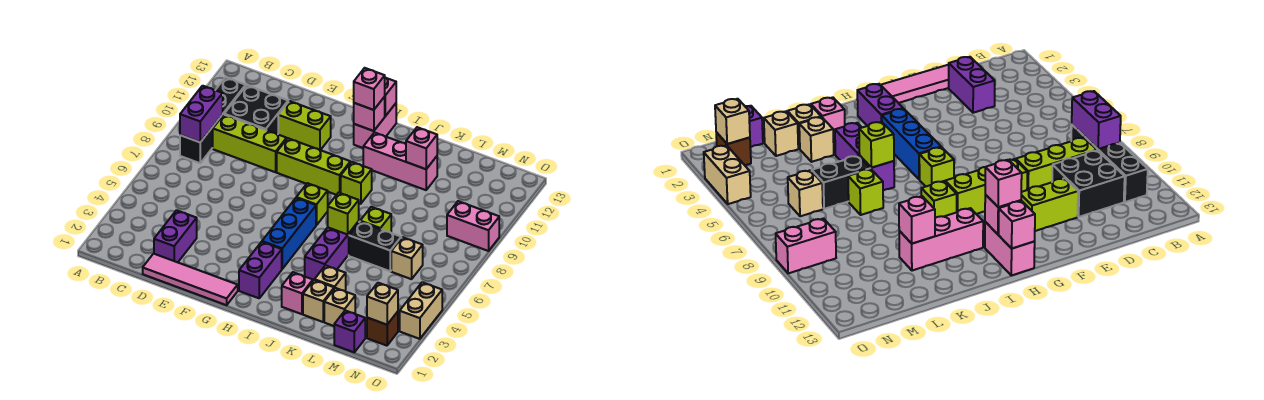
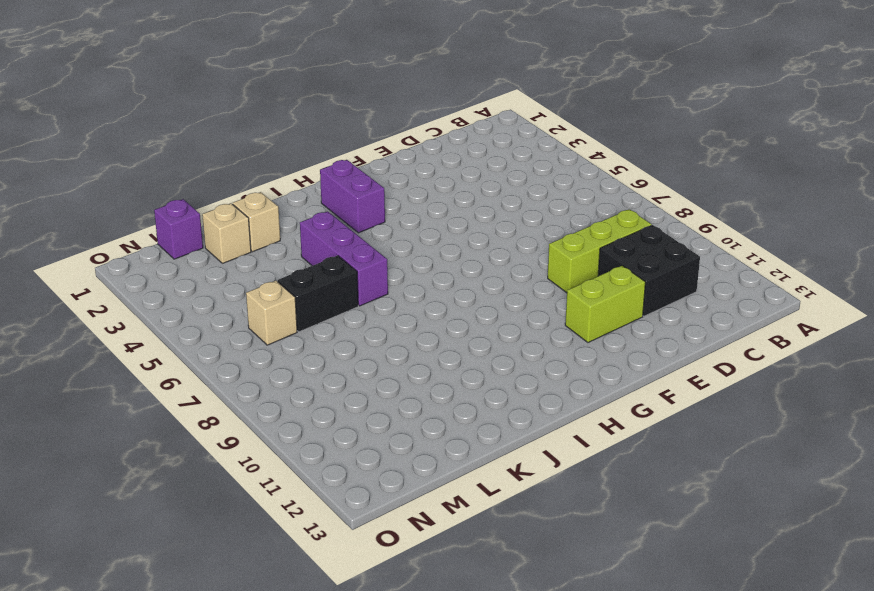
none -> black 1x4 brick [180,77,246,163]
none -> pink 1x4 tile [143,254,238,305]
none -> purple 1x2 brick [154,210,197,262]
none -> lime 1x3 brick [277,138,350,195]

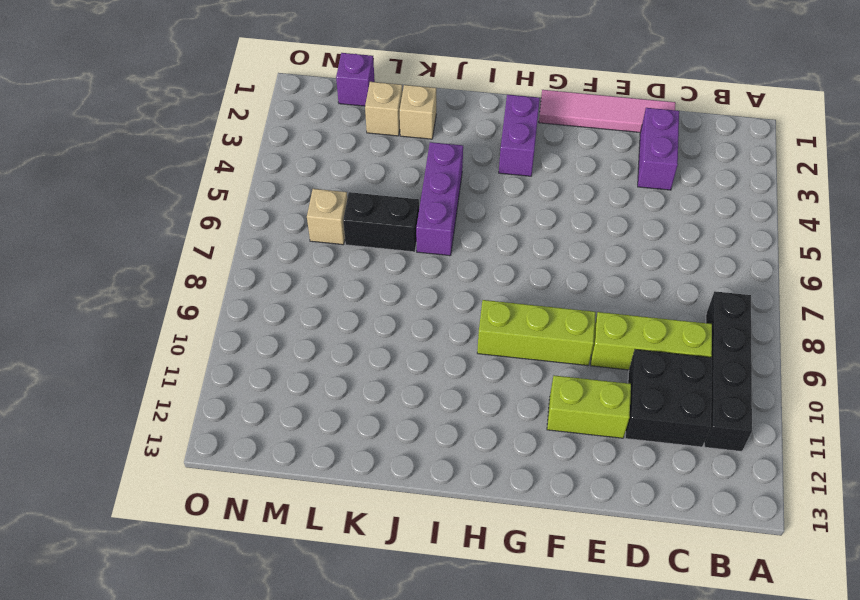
none -> blue 1x3 brick [262,198,316,269]
none -> lime 1x1 brick [296,183,328,225]
none -> pink 1x2 brick [354,104,396,148]
none -> lime 1x1 brick [341,162,372,204]

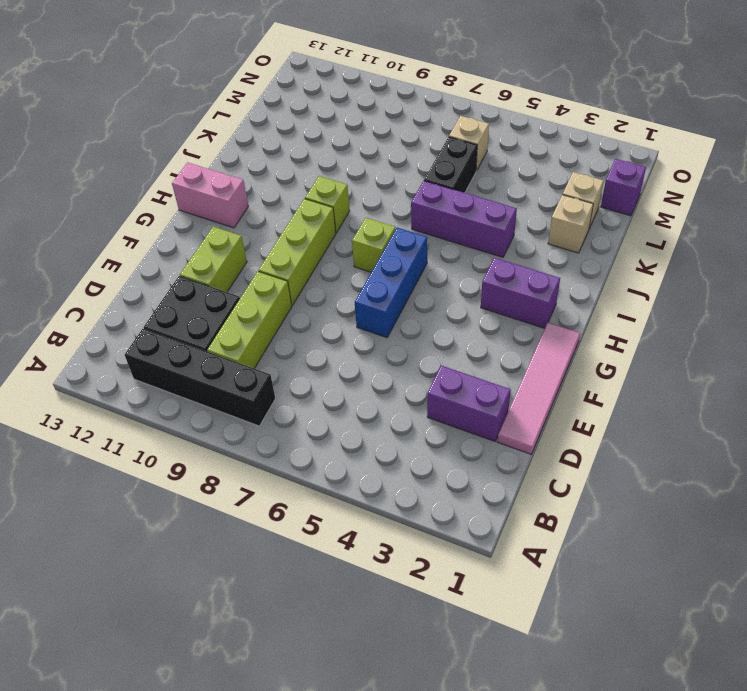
blue 1x3 brick [355,228,427,338] -> blue 1x3 brick turned to [262,198,316,269]
none -> pink 1x3 brick [363,133,437,190]
none -> pink 1x1 brick [282,272,313,314]
none -> tan 1x1 brick [314,265,346,292]
none -> lime 1x1 brick [360,207,391,233]

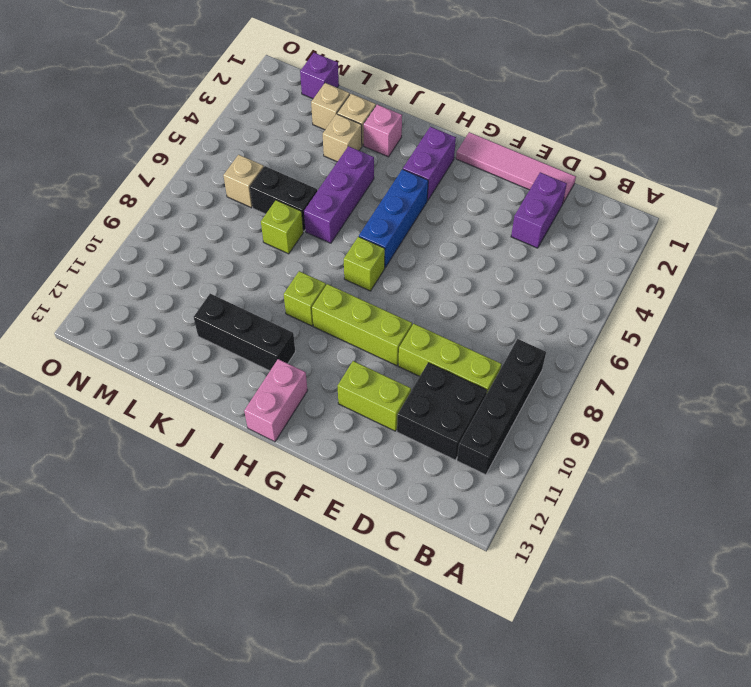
black 1x3 brick [194,294,295,371] -> pink 1x3 brick [363,133,437,190]
none -> brown 1x1 brick [367,312,398,346]
none -> pink 1x2 brick [447,201,499,251]
none -> tan 1x2 brick [400,282,442,339]
none -> purple 1x2 brick [180,86,223,142]

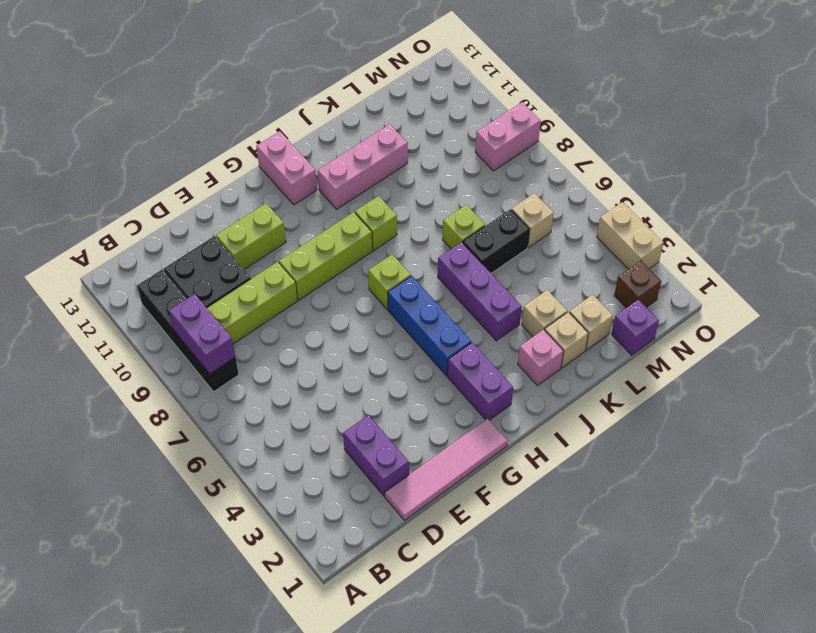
none -> pink 1x1 brick [354,97,385,131]
none -> pink 1x1 brick [385,78,396,116]
none -> lime 1x1 brick [328,193,359,234]
none -> pink 1x1 brick [406,127,437,169]

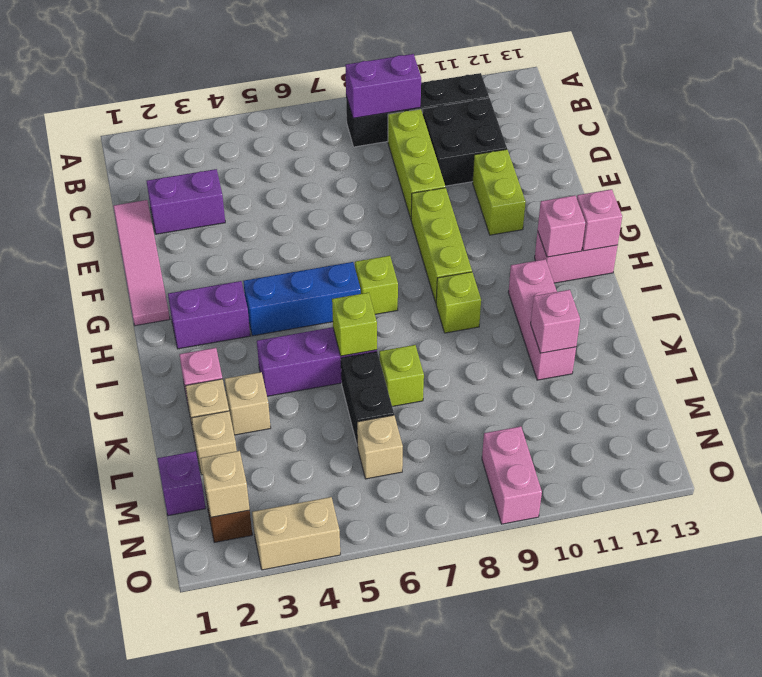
none -> pink 1x1 brick [354,68,385,110]

